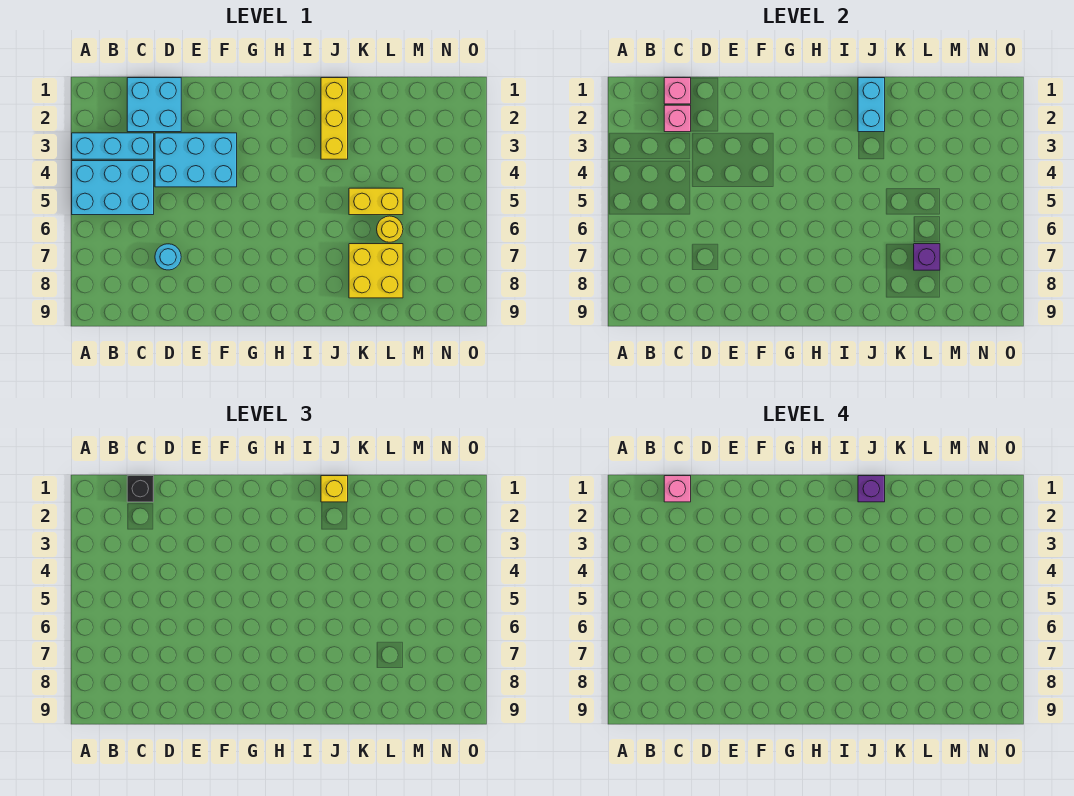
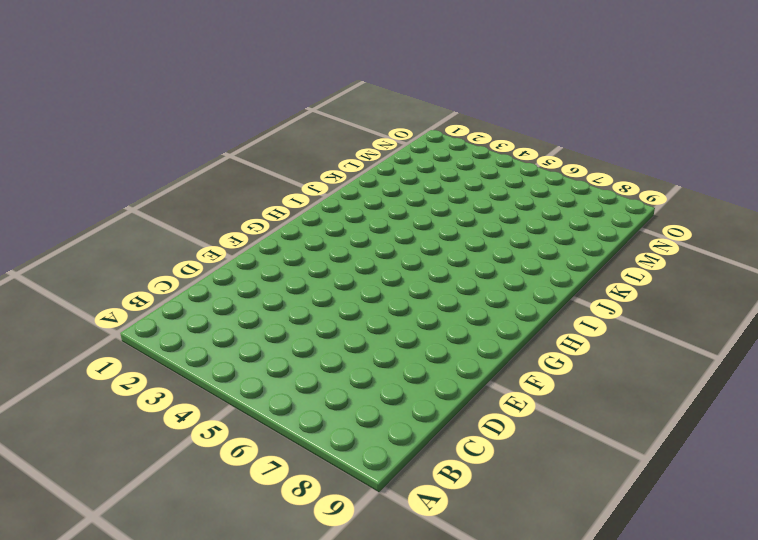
none -> cyan 1x3 brick [72,133,154,159]
none -> cyan 2x3 brick [72,161,154,215]
none -> cyan 2x2 brick [127,78,181,132]

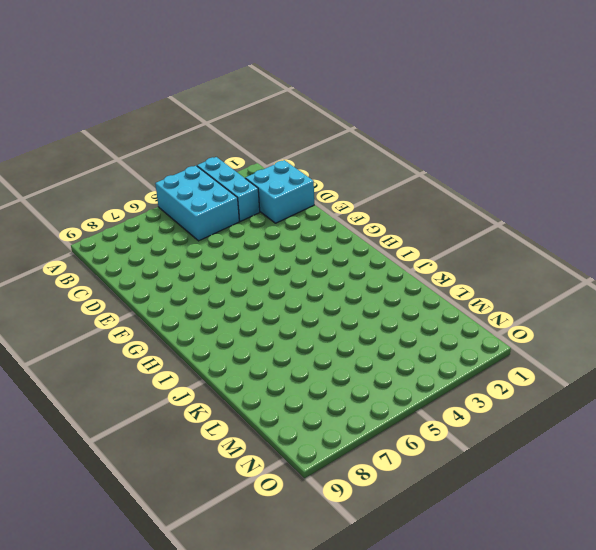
none -> cyan 2x3 brick [155,133,237,187]
none -> cyan 1x1 round brick [155,244,181,270]
none -> yellow 1x3 brick [321,78,348,159]

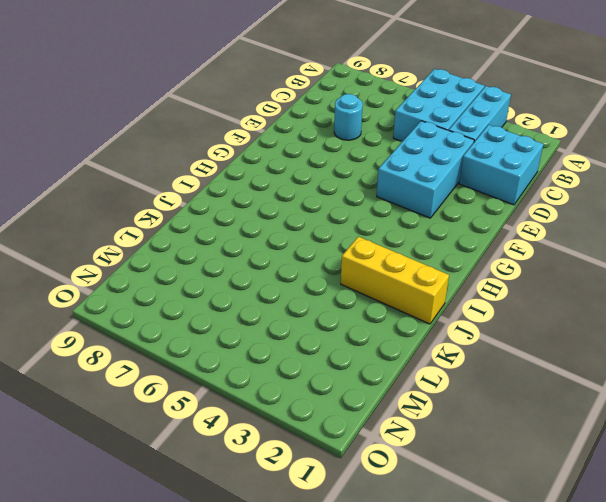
none -> yellow 1x2 brick [349,188,403,215]
none -> yellow 2x2 brick [349,244,403,298]
none -> yellow 1x1 round brick [377,216,403,242]

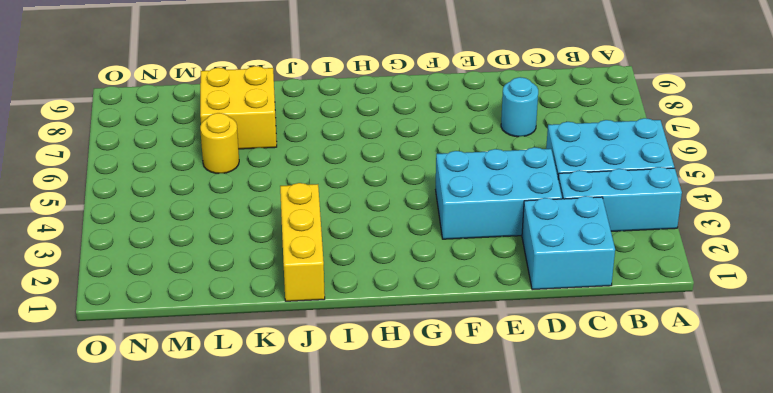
none -> yellow 1x2 brick [349,188,403,215]
none -> pink 1x1 brick [664,78,691,104]
none -> pink 1x1 brick [664,105,691,132]

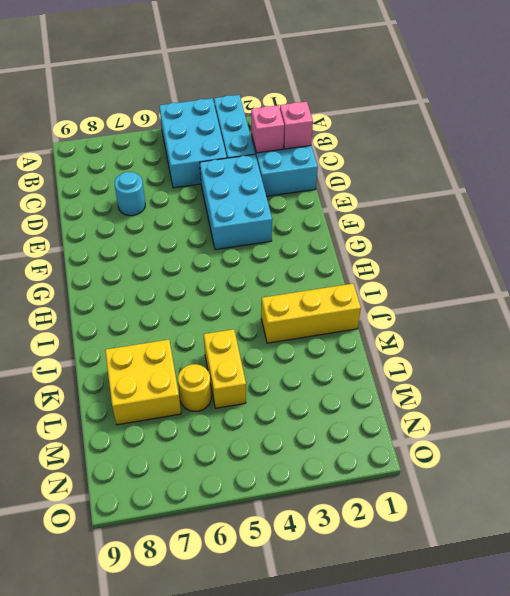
none -> cyan 1x2 brick [858,78,885,132]
none -> purple 1x1 brick [914,244,940,270]
none -> black 1x1 brick [127,476,154,502]

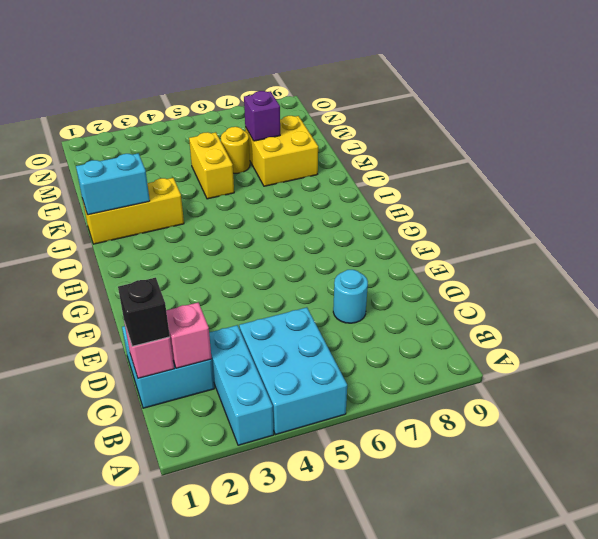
none -> cyan 2x3 brick [155,133,237,187]
none -> yellow 1x1 brick [321,476,348,502]
none -> pink 1x1 brick [664,476,691,502]

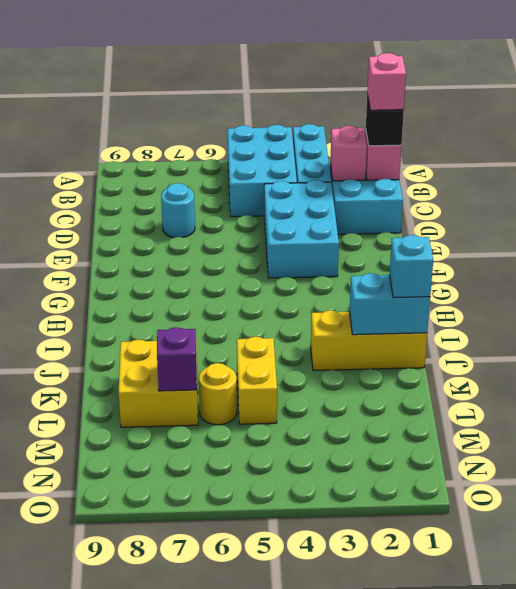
cyan 1x1 brick [389,235,433,298] -> yellow 1x1 brick [321,476,348,502]
none -> purple 1x1 brick [858,476,885,502]

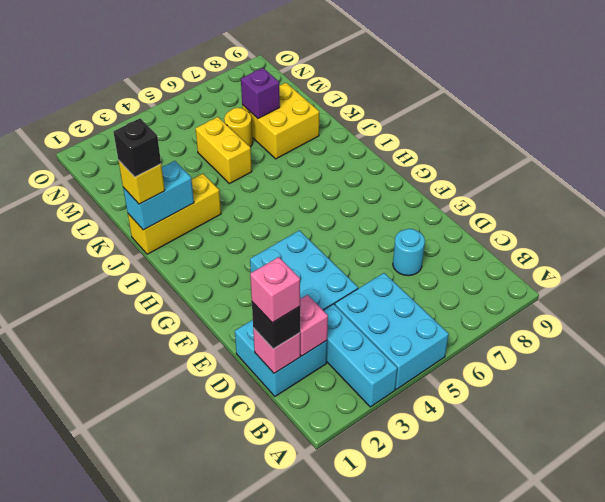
black 1x1 brick [114,118,161,177] -> purple 1x1 brick [858,476,885,502]

